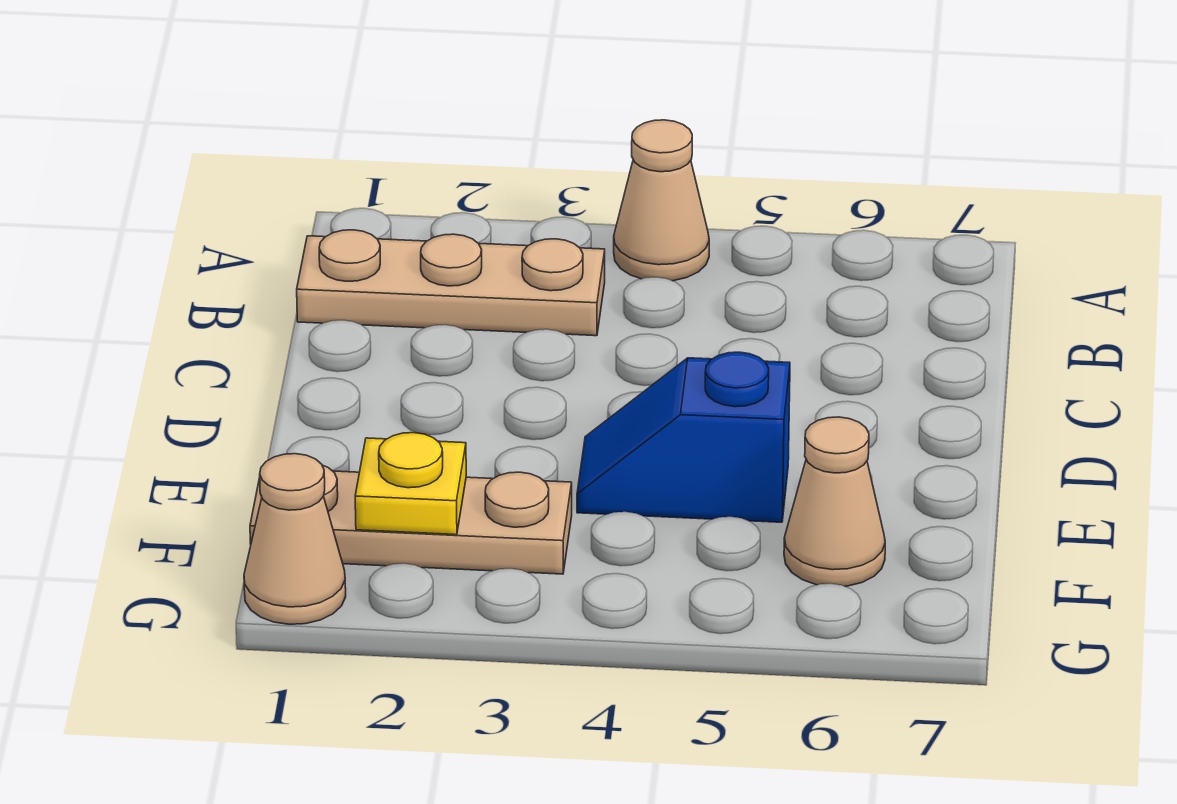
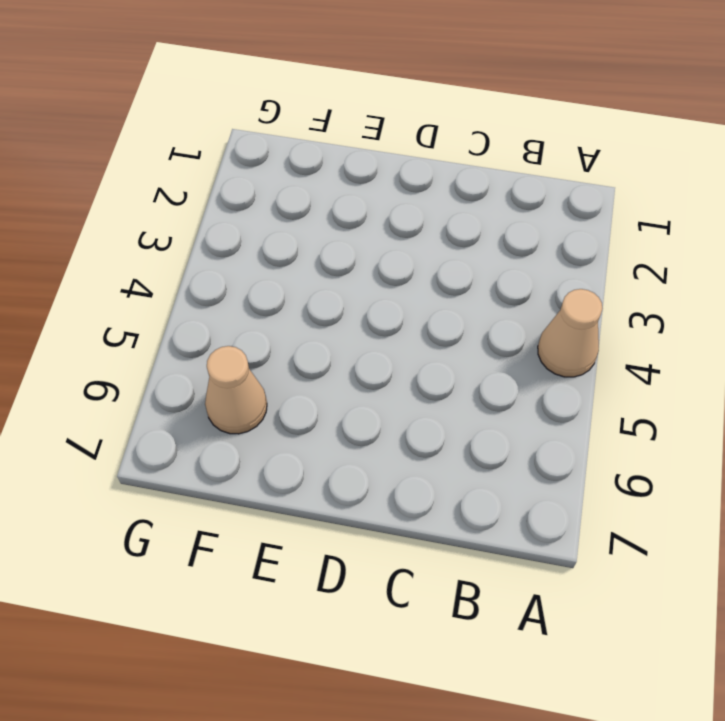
none -> tan 1x3 plate [297,230,605,336]
none -> blue 1x2 slope [577,352,790,522]

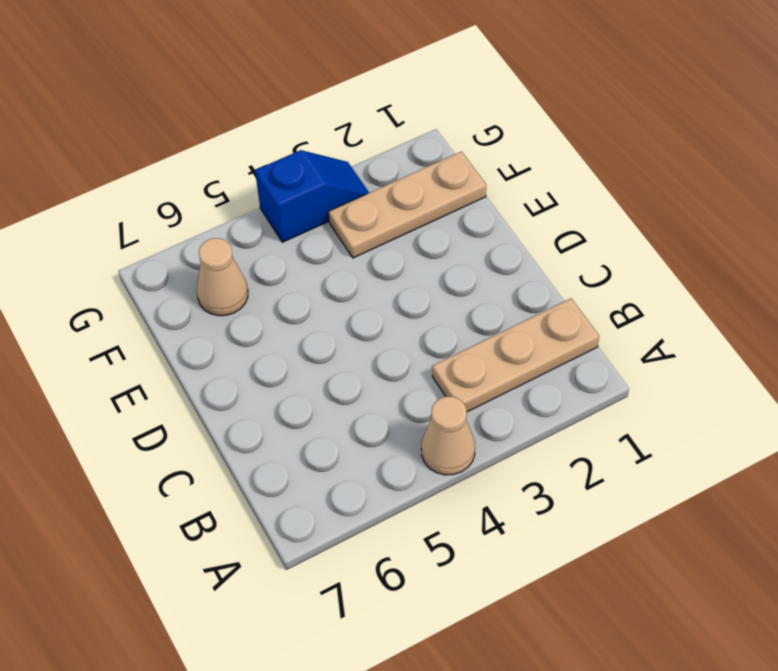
blue 1x2 slope [255,150,369,242] -> blue 1x2 slope moved to [577,352,790,522]
none -> tan 1x1 cone [244,454,346,624]
none -> yellow 1x1 plate [355,433,466,535]

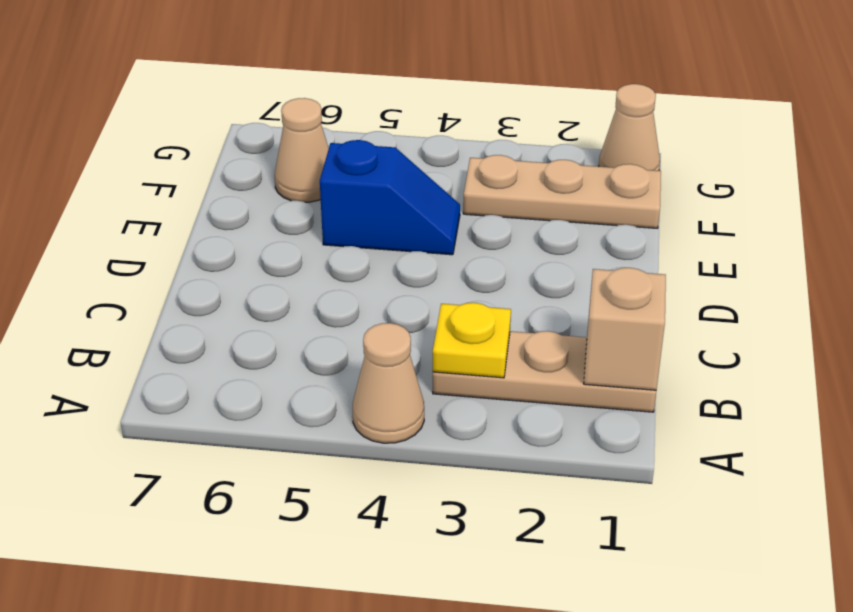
tan 1x1 brick [584,268,666,390] -> none
yellow 1x1 plate [433,303,511,378] -> yellow 1x1 plate moved to [355,433,466,535]

